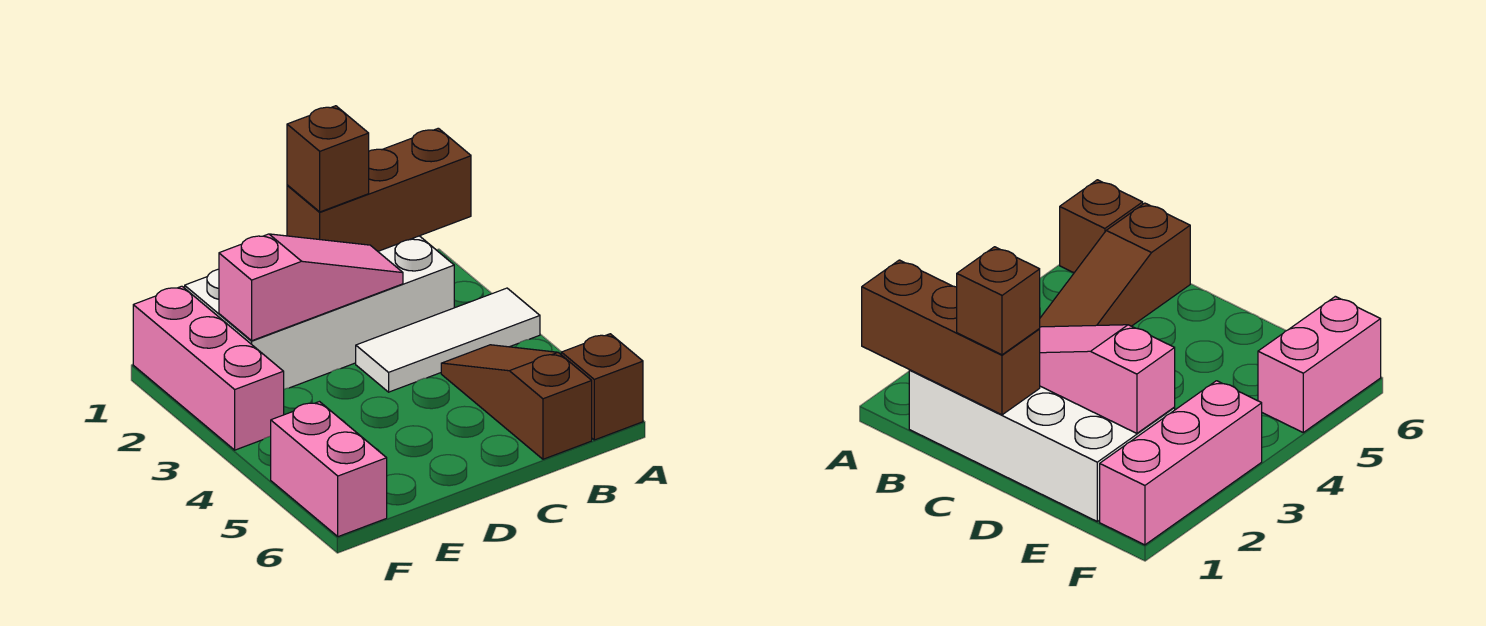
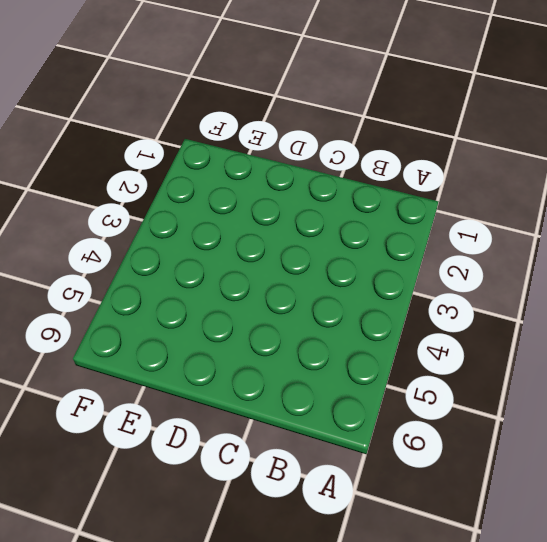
none -> white 1x3 tile [356,288,540,392]
none -> brown 1x1 brick [561,334,643,440]

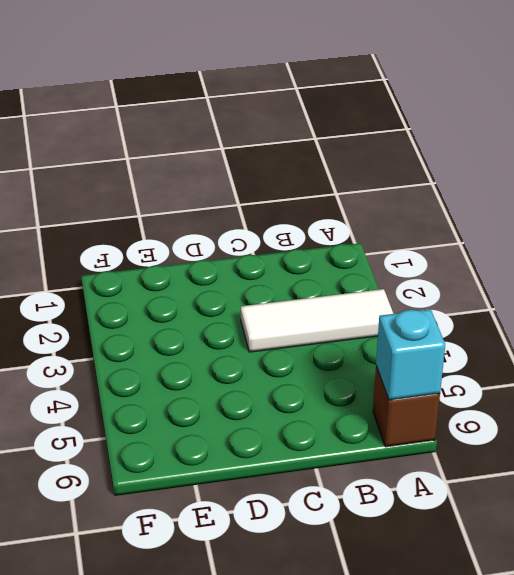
cyan 1x1 brick [376,309,445,400] -> none
none -> white 2x4 brick [185,236,454,389]
none -> brown 1x3 slope [441,345,592,459]

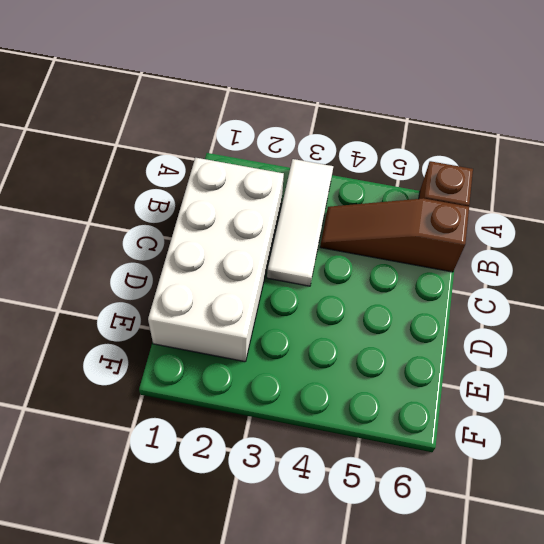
none -> pink 1x3 brick [133,286,284,450]
none -> pink 1x2 brick [271,402,387,537]

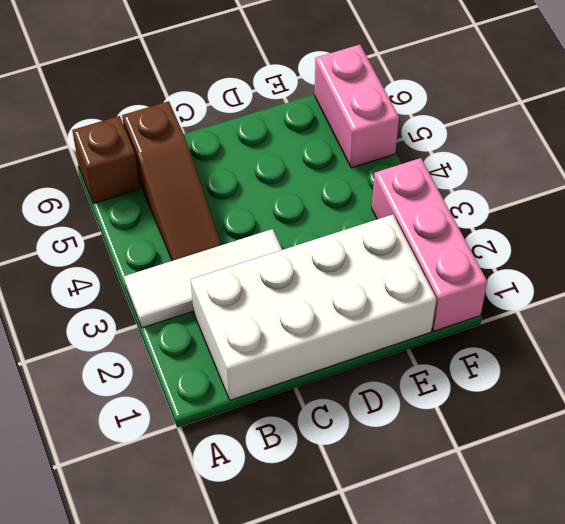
none -> brown 1x3 brick [287,128,471,251]
none -> pink 1x3 slope [219,234,403,341]

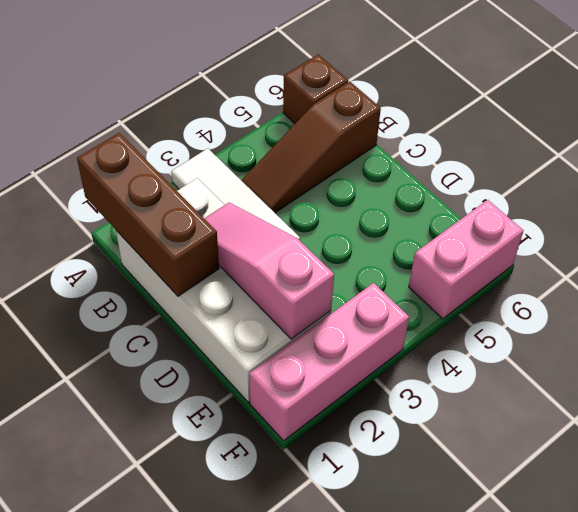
none -> brown 1x1 brick [287,106,369,212]

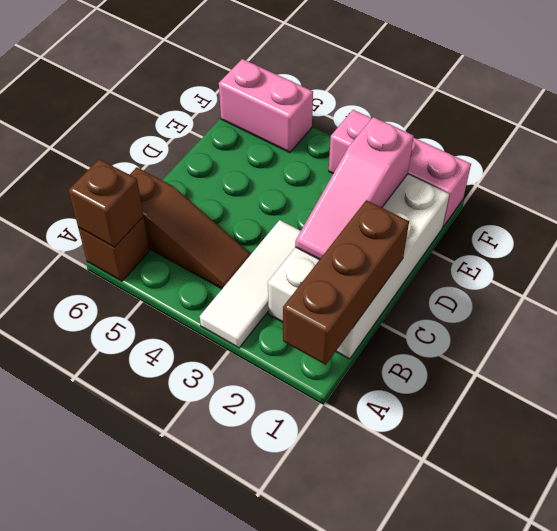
brown 1x1 brick [69,159,143,247] -> brown 1x1 brick moved to [287,106,369,212]

